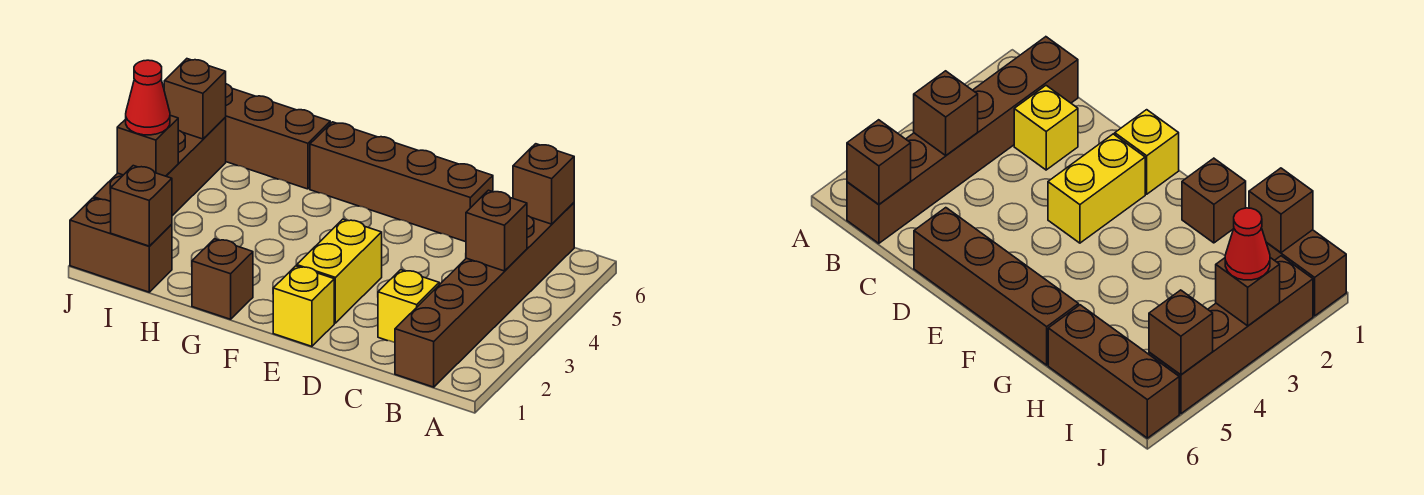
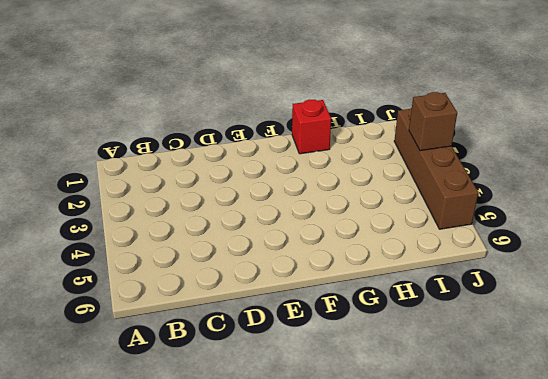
red 1x1 brick [292,100,331,154] -> brown 1x1 brick [192,239,253,319]
none -> brown 1x6 brick [395,203,574,387]
none -> yellow 1x1 brick [378,270,439,343]
none -> brown 1x4 brick [310,122,493,242]

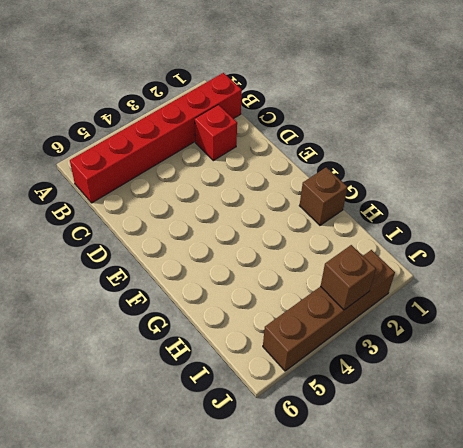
red 1x6 brick [70,73,242,203] -> brown 1x6 brick [395,203,574,387]
red 1x1 brick [195,105,237,161] -> yellow 1x1 brick [378,270,439,343]
none -> brown 1x4 brick [310,122,493,242]
none -> yellow 1x1 brick [273,266,334,346]
none -> yellow 1x2 brick [297,219,382,323]

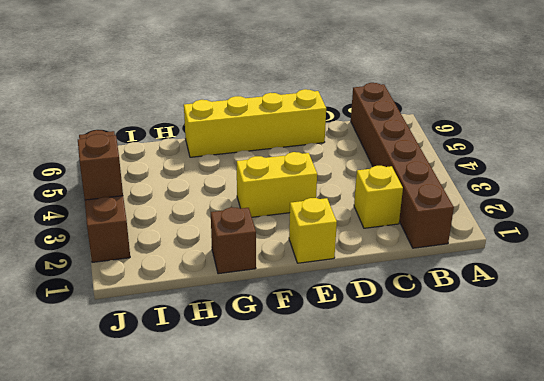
yellow 1x4 brick [184,89,326,157] -> brown 1x4 brick [310,122,493,242]
yellow 1x2 brick [237,152,317,217] -> yellow 1x2 brick turned to [297,219,382,323]
none -> brown 1x3 brick [225,84,330,189]
none -> brown 1x2 brick [70,198,172,292]
none -> brown 1x1 brick [466,190,527,271]

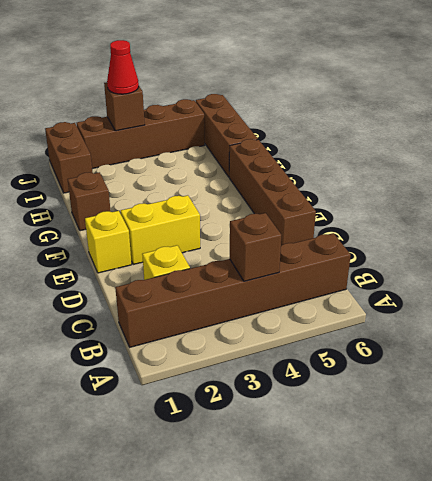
none -> brown 1x1 brick [513,144,574,224]
none -> brown 1x1 brick [111,166,172,246]
none -> brown 1x1 brick [164,59,226,139]

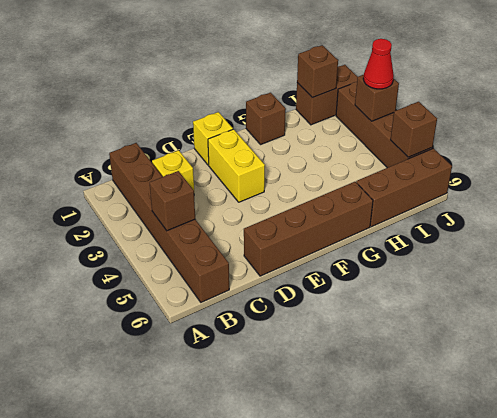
none -> brown 1x1 brick [513,144,574,224]

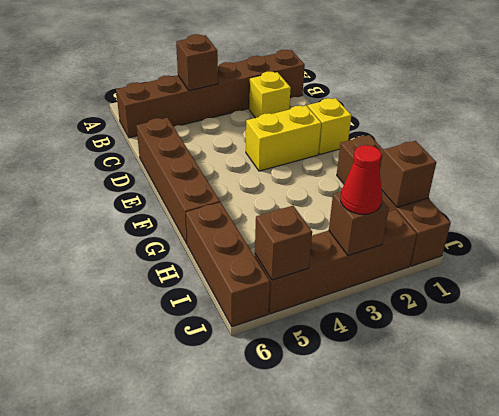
none -> brown 1x1 brick [513,144,574,224]

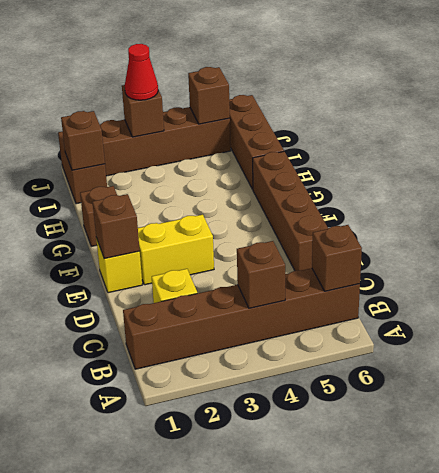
brown 1x1 brick [92,194,140,259] -> none

